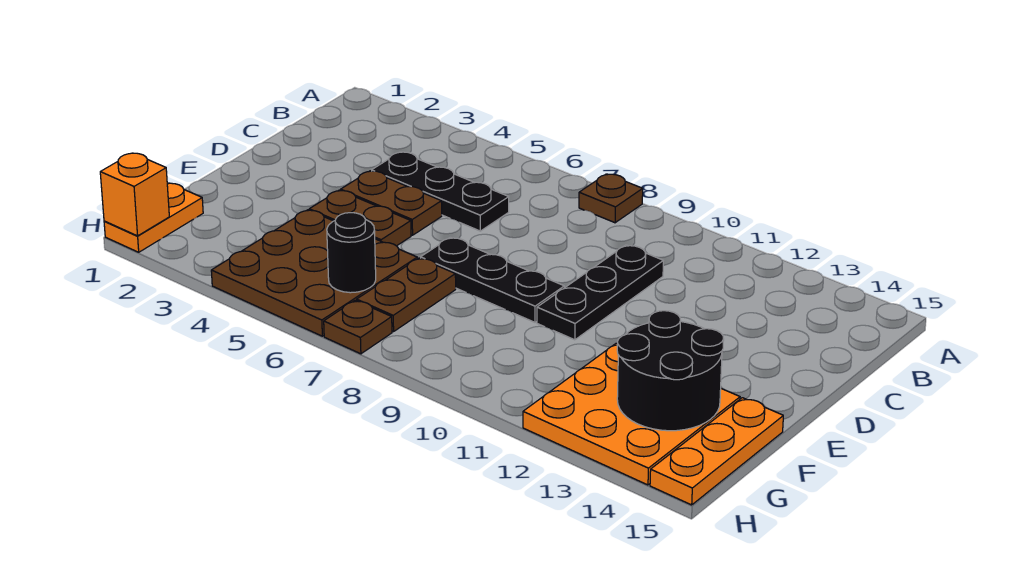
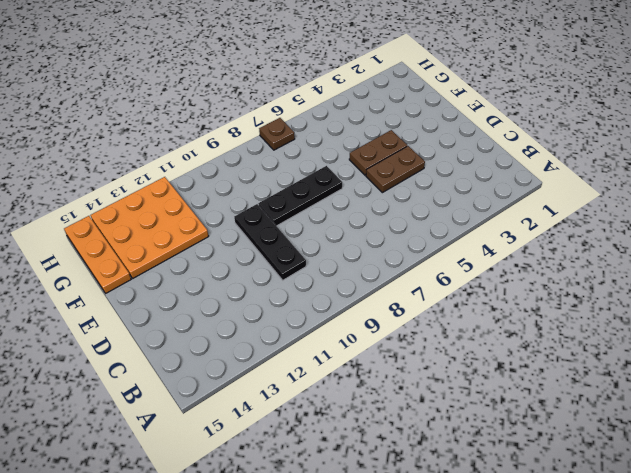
none -> brown 1x1 plate [579,174,643,223]
none -> black 1x3 plate [372,152,509,231]
none -> brown 3x3 plate [211,210,417,336]

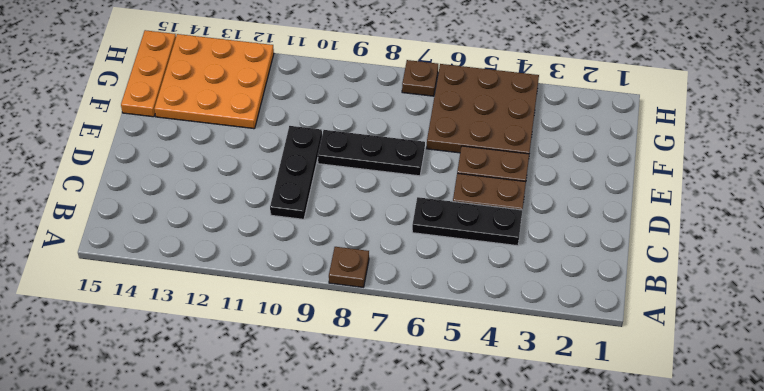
none -> brown 1x2 plate [357,258,456,332]
none -> orange 1x2 plate [104,183,203,252]
none -> black 2x2 round brick [617,311,724,431]

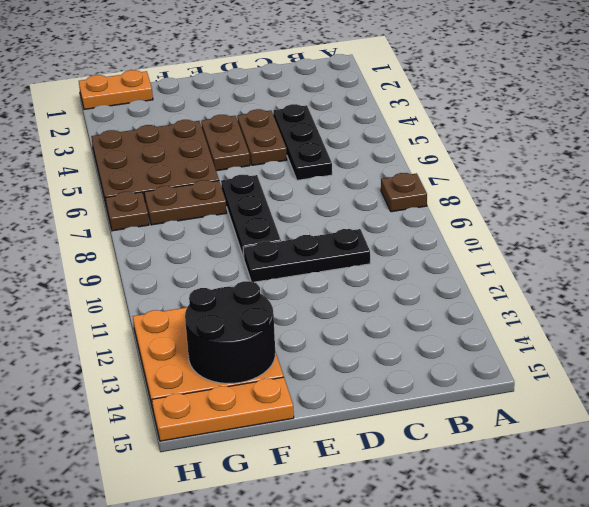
none -> black 1x1 round brick [327,213,376,293]
none -> orange 1x1 brick [100,153,169,236]

